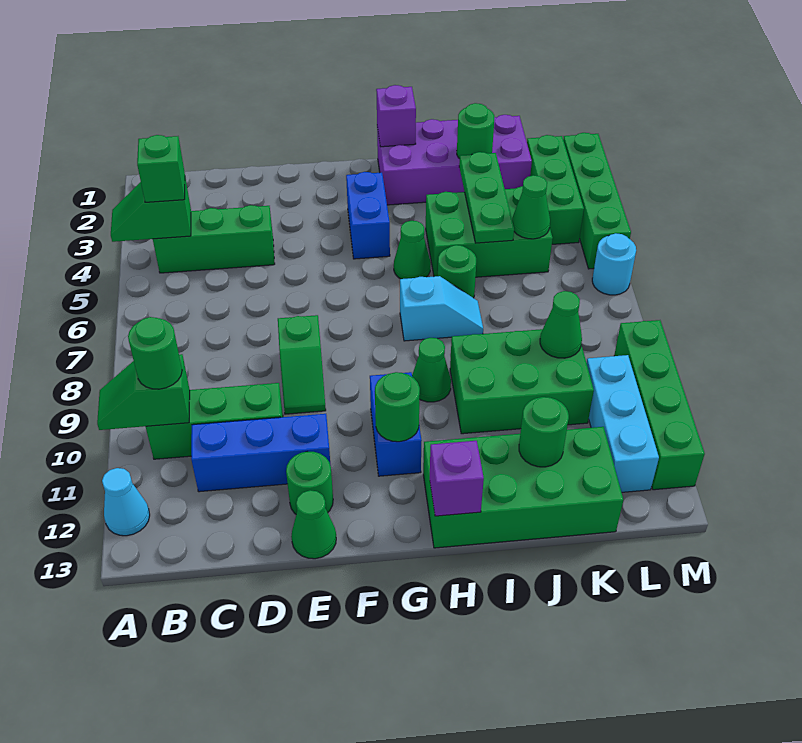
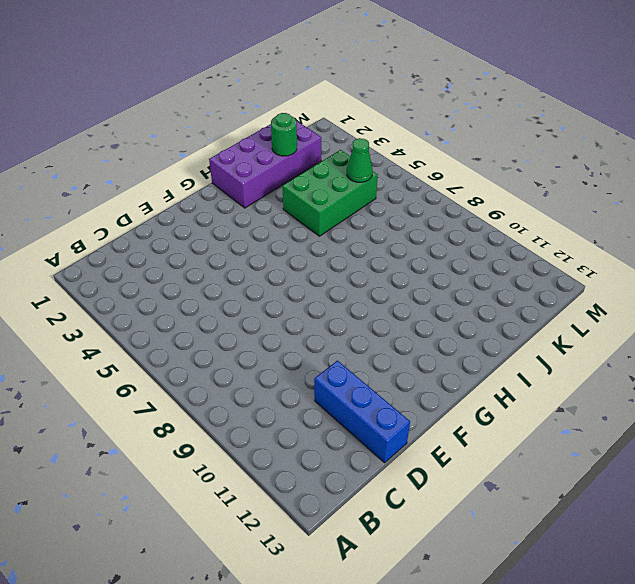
blue 1x3 brick [314,361,410,463] -> blue 1x3 brick turned to [191,414,331,492]
none -> cyan 1x1 cone [102,468,150,536]
none -> green 1x3 brick [153,205,275,273]
none -> green 1x3 brick [146,383,283,459]
none -> green 1x2 slope [278,315,326,414]

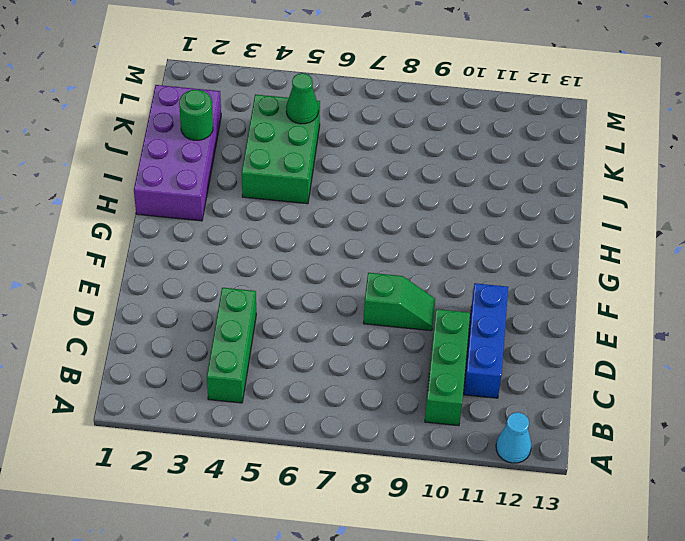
none -> green 1x1 round brick [286,452,333,514]
none -> green 1x1 cone [291,490,336,559]
none -> blue 1x2 brick [346,172,390,259]
none -> blue 1x2 brick [370,372,422,476]

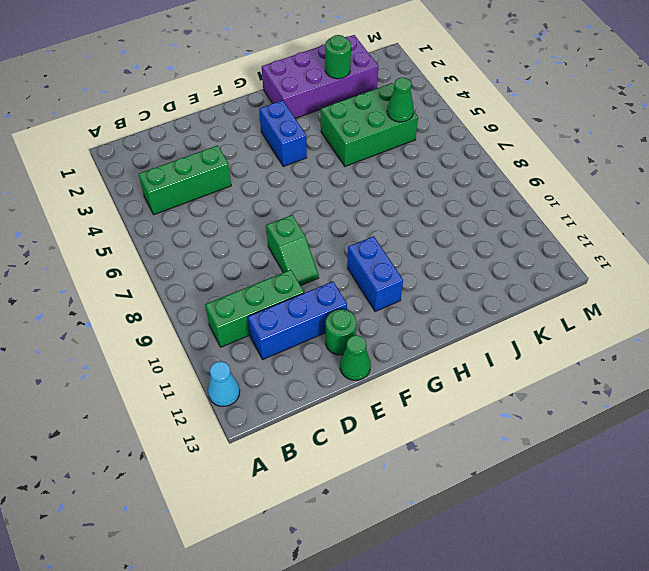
none -> green 1x1 cone [394,221,431,279]
none -> cyan 1x2 slope [400,276,483,341]
none -> green 1x1 cone [412,338,451,402]
none -> green 2x4 brick [423,427,623,548]

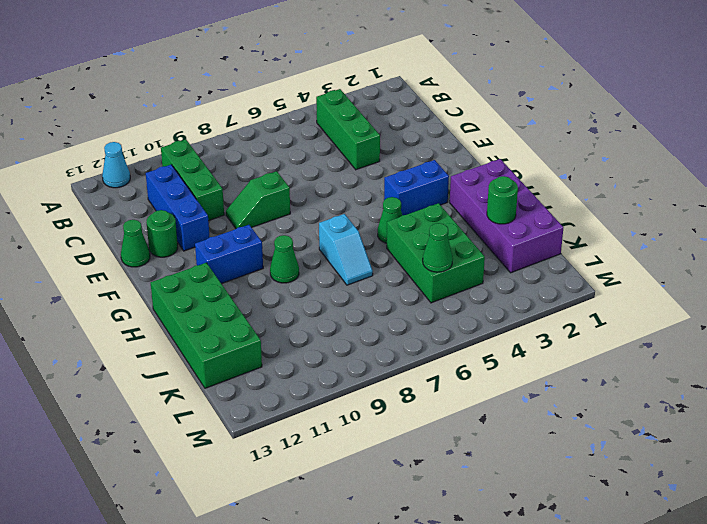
none -> green 1x1 round brick [438,245,476,298]
none -> green 2x3 brick [450,329,594,434]
none -> green 1x3 brick [527,135,584,244]
none -> cyan 1x3 brick [587,355,659,492]

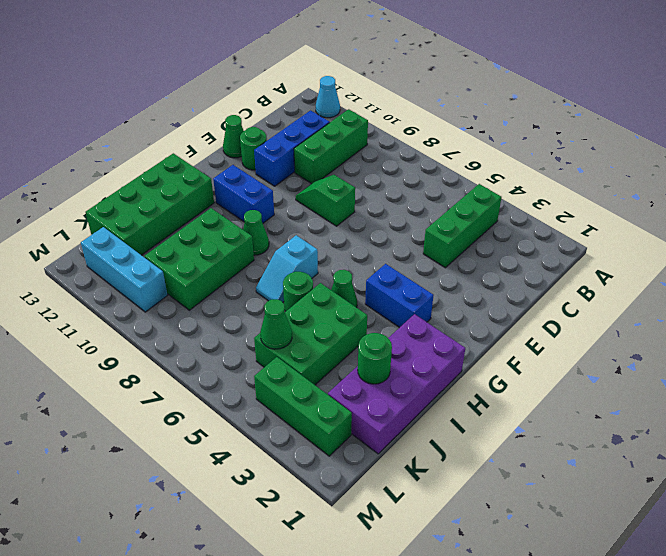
none -> green 1x4 brick [563,133,631,269]
none -> cyan 1x1 round brick [592,233,636,295]
none -> green 1x4 brick [614,320,705,490]
none -> green 1x2 slope [111,178,191,242]

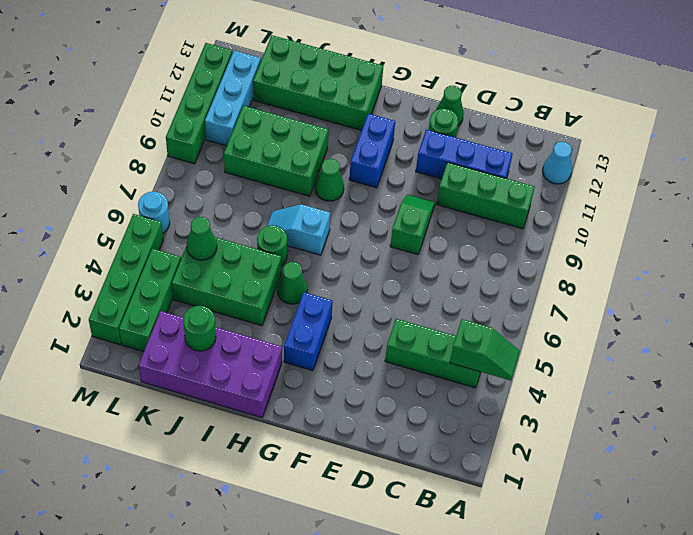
none -> green 1x2 slope [97,354,190,430]
none -> green 1x1 round brick [375,372,420,442]
none -> purple 1x1 brick [376,85,416,147]
none -> purple 1x1 brick [430,441,484,516]

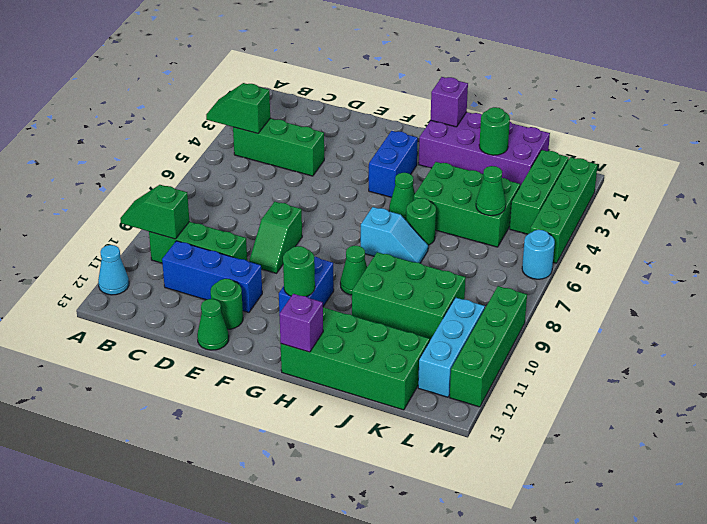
none -> green 1x3 plate [459,152,514,243]
none -> green 1x1 round brick [519,397,569,467]
none -> green 1x1 cone [540,291,582,358]
none -> green 1x1 brick [137,135,185,202]

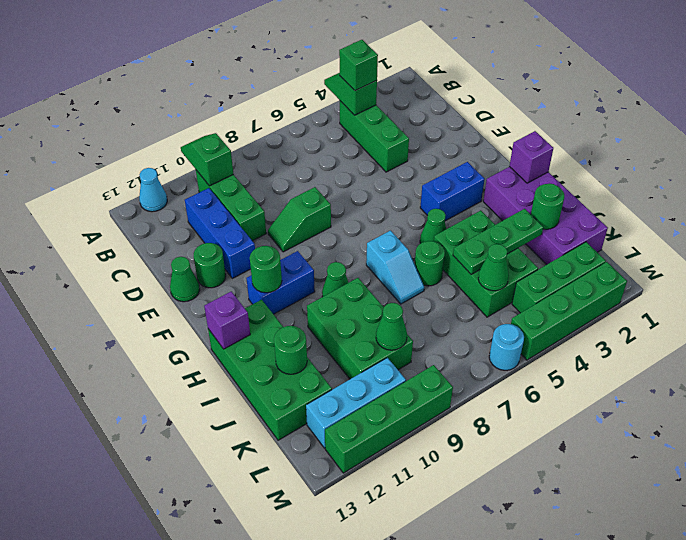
none -> green 1x1 round brick [128,317,182,389]

